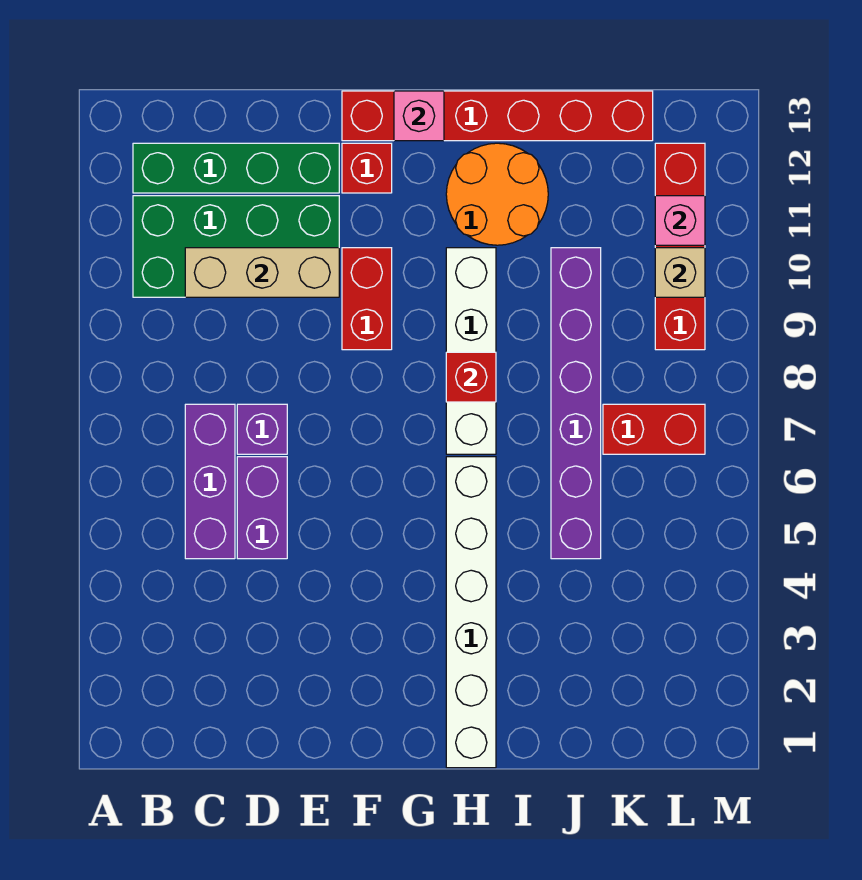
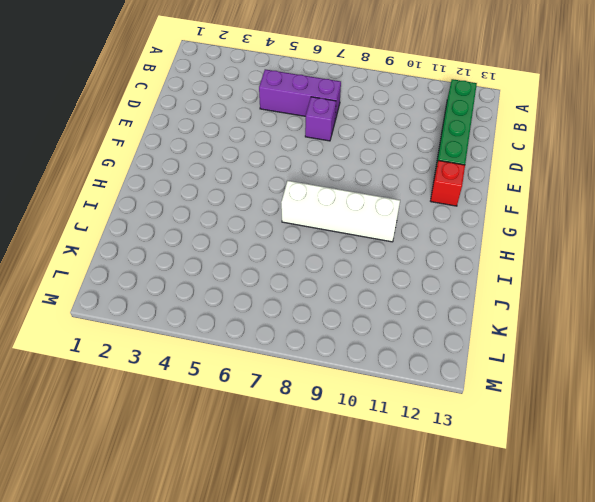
none -> green 2x4 brick [133,196,339,297]
none -> purple 1x2 brick [237,457,287,559]
none -> red 1x2 brick [342,248,392,350]

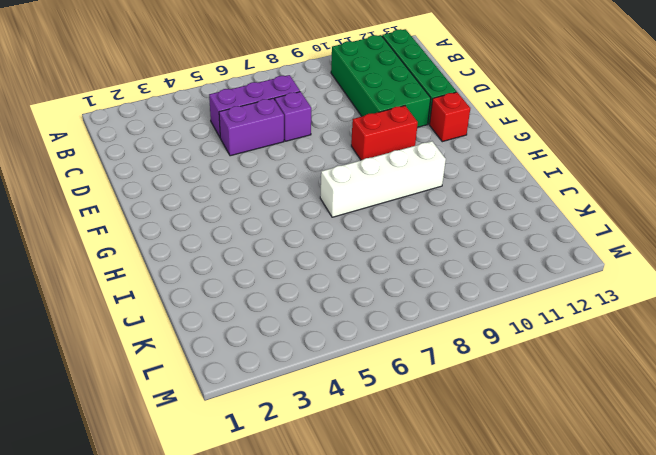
none -> red 1x6 brick [342,91,653,141]
none -> white 1x6 brick [446,457,496,768]
none -> orange 2x2 round brick [446,143,548,245]

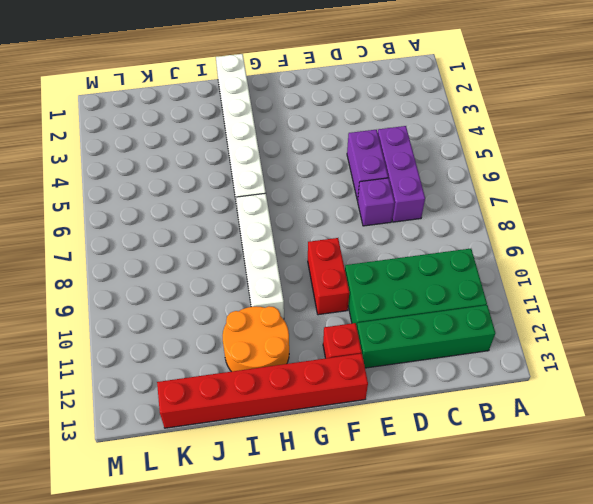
none -> purple 1x6 brick [551,248,601,559]
none -> red 1x2 brick [603,404,705,454]
none -> red 1x4 brick [655,143,705,350]

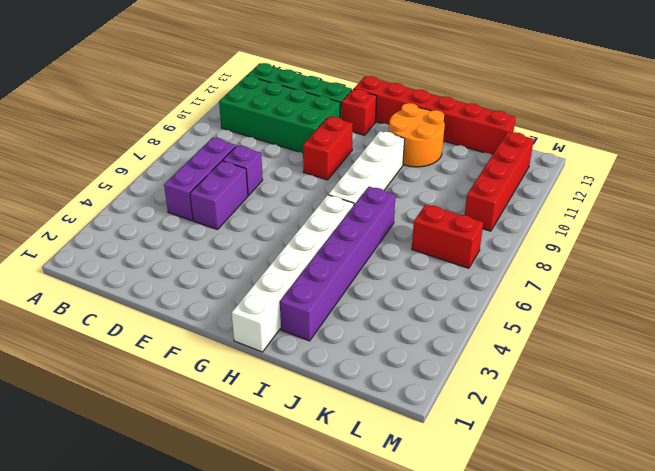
purple 1x6 brick [280,187,396,341] -> purple 1x6 brick moved to [551,248,601,559]
none -> tan 1x3 brick [185,248,339,297]
none -> pink 1x1 brick [394,91,444,141]
none -> red 1x1 brick [446,352,496,402]

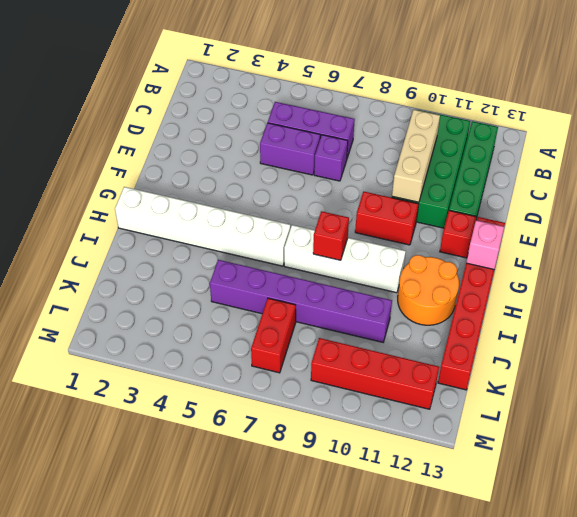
none -> tan 1x1 brick [655,248,705,297]
none -> pink 1x1 brick [655,196,705,245]

